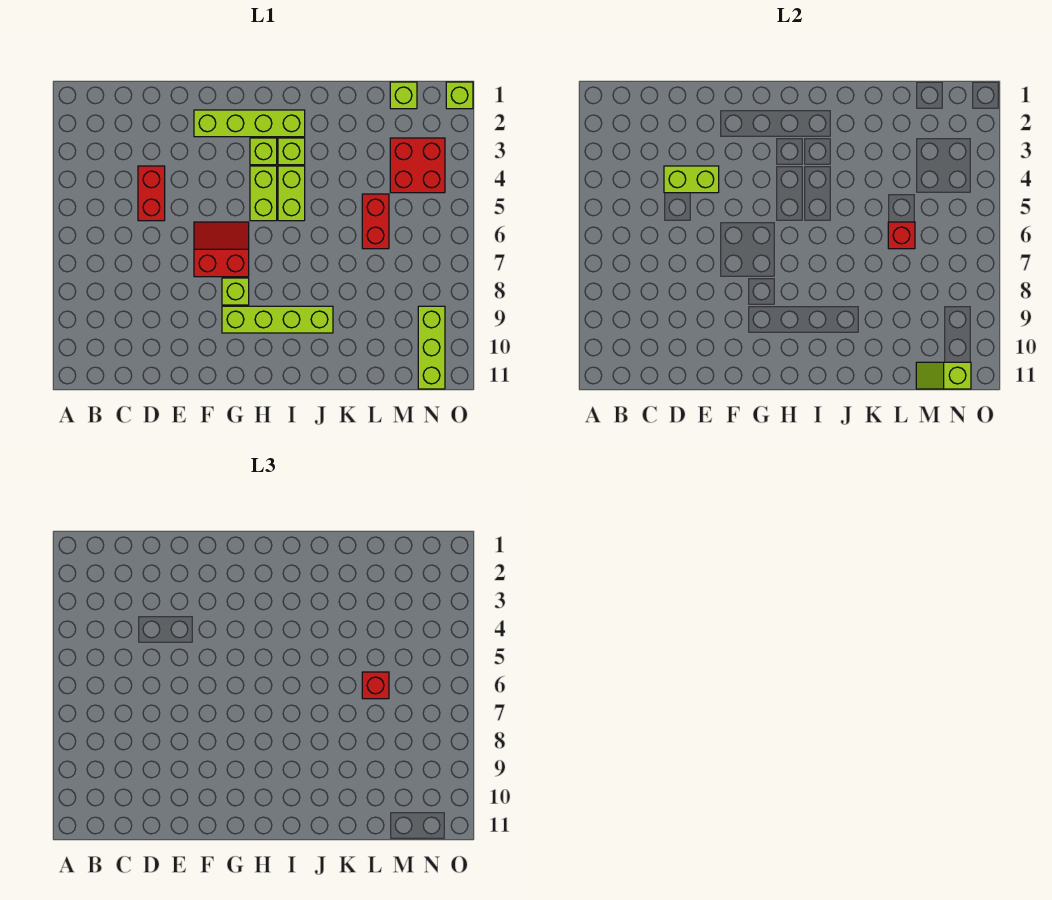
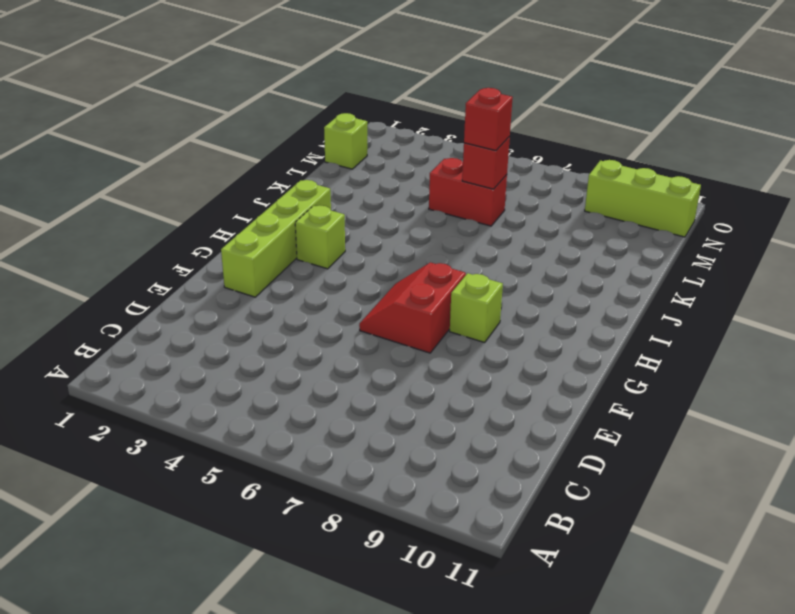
none -> red 1x2 brick [138,166,165,221]
none -> lime 1x4 brick [222,306,333,333]
none -> lime 1x2 brick [250,166,277,221]

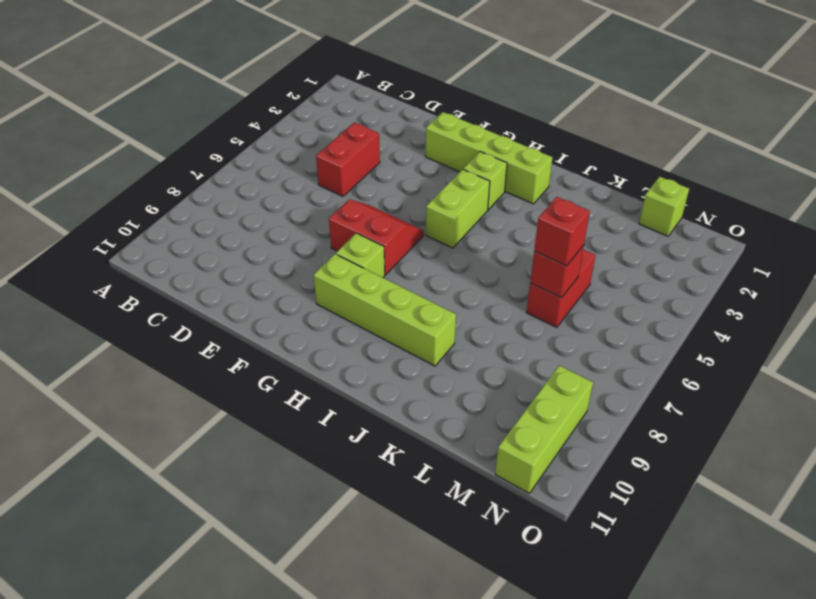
none -> lime 1x1 brick [278,138,305,165]
none -> lime 1x2 brick [278,166,305,221]
none -> red 2x2 brick [390,138,445,193]

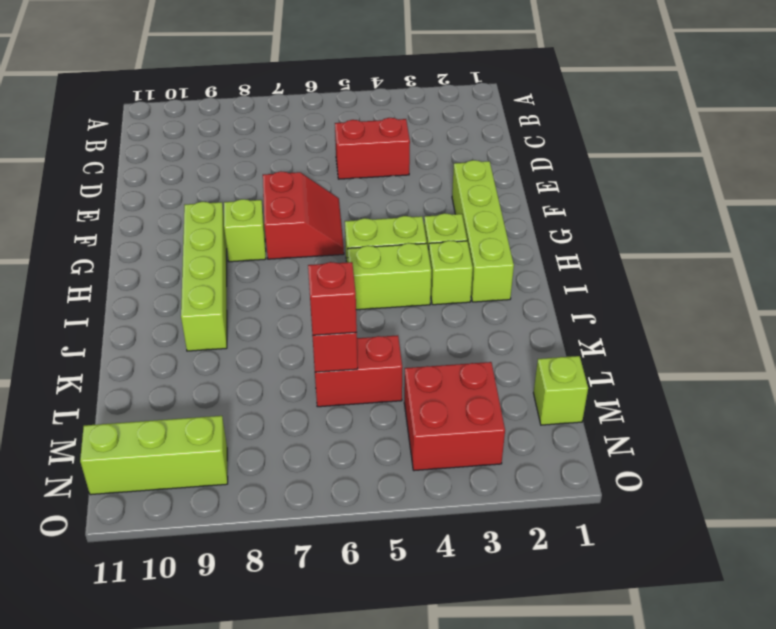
none -> lime 1x1 brick [446,82,473,109]
none -> lime 1x2 brick [664,166,719,193]
none -> lime 1x2 slope [916,362,971,389]

